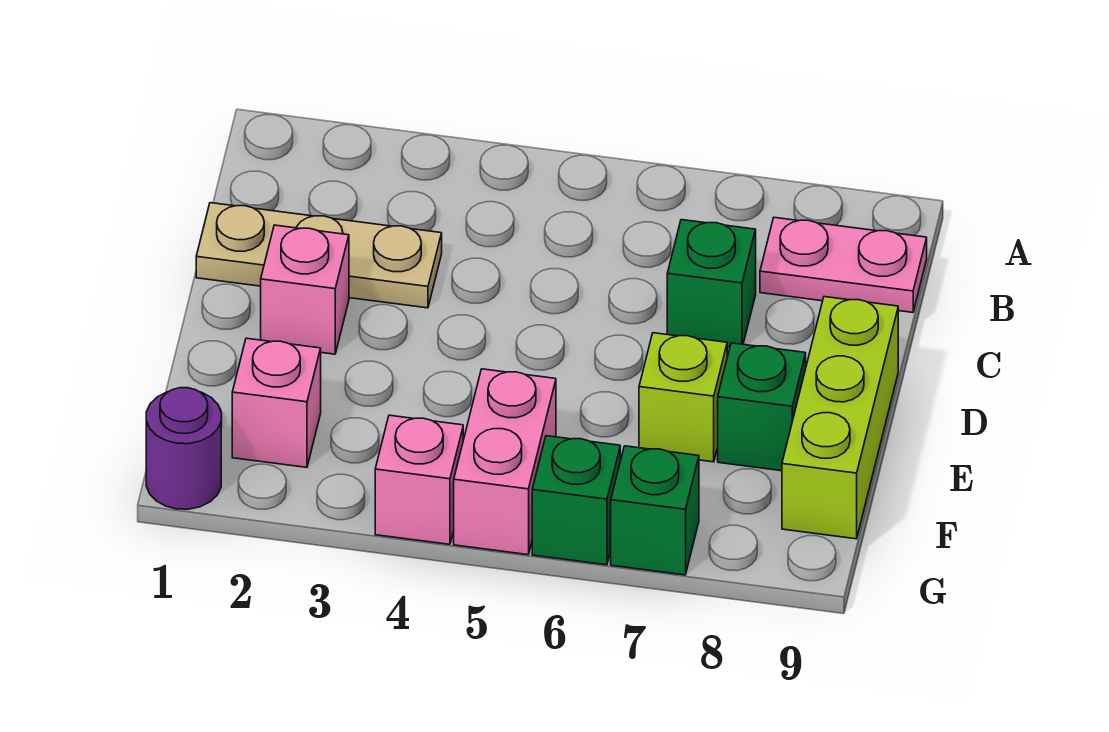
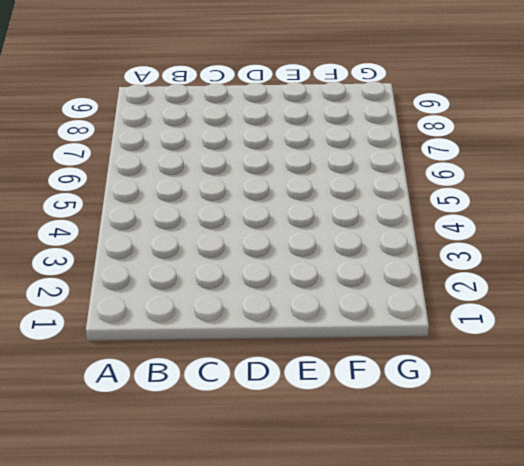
none -> pink 1x2 plate [760,217,927,312]
none -> tan 1x3 plate [196,203,442,308]
none -> green 1x1 brick [667,220,756,347]

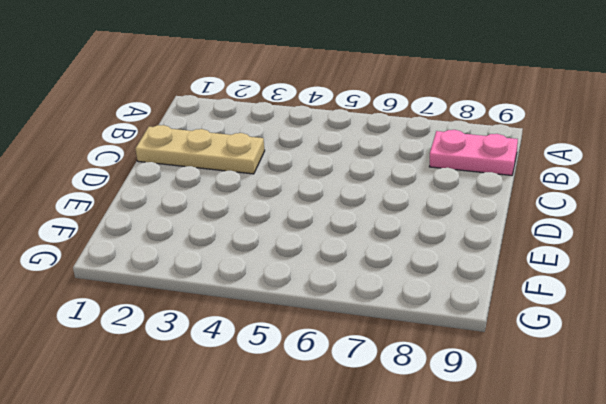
none -> green 1x1 brick [667,220,756,347]
none -> pink 1x1 brick [261,225,349,354]
none -> lime 1x3 brick [782,297,898,539]

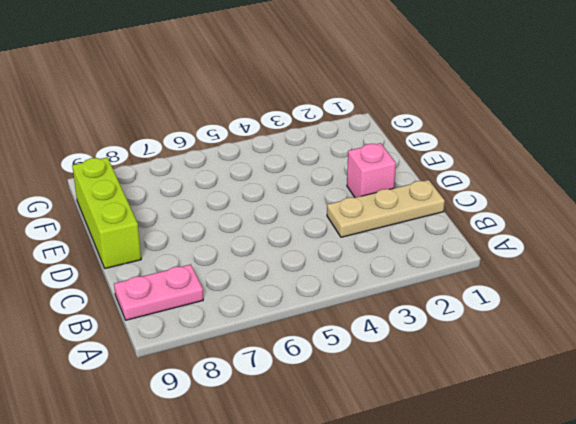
none -> green 1x1 brick [667,220,756,347]
none -> lime 1x1 brick [639,333,727,462]
none -> green 1x1 brick [718,343,806,471]

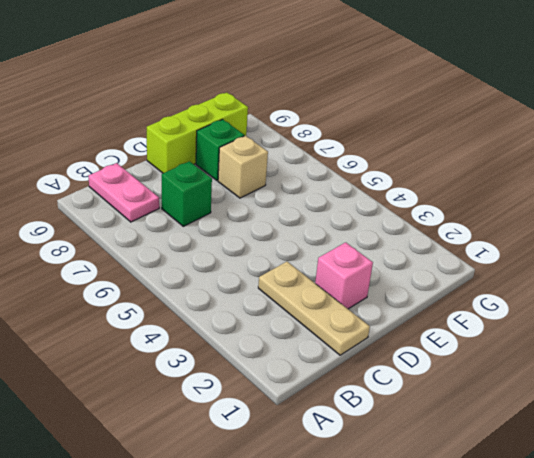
tan 1x1 brick [218,136,268,198] -> lime 1x1 brick [639,333,727,462]
none -> pink 1x1 brick [232,338,321,467]
none -> pink 1x2 brick [454,369,556,555]
none -> purple 1x1 round brick [146,388,221,509]

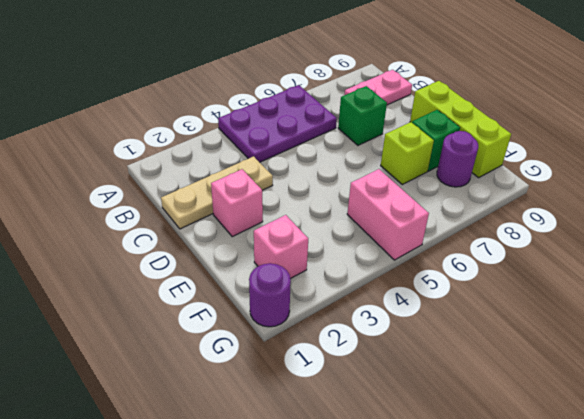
purple 2x3 plate [218,85,337,162] -> none
purple 1x1 round brick [437,131,478,187] -> none
none -> pink 1x1 brick [375,415,463,544]
none -> green 1x1 brick [532,436,620,565]
none -> green 1x1 brick [611,446,699,575]

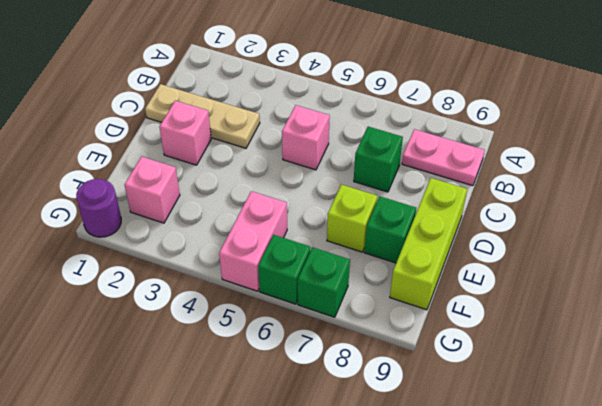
pink 1x1 brick [282,105,330,170] -> pink 1x1 brick moved to [375,415,463,544]

